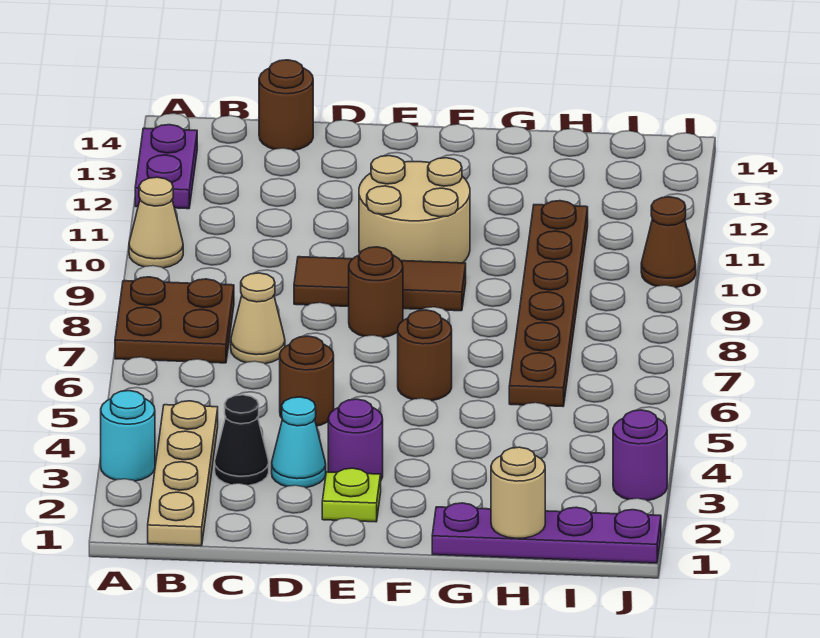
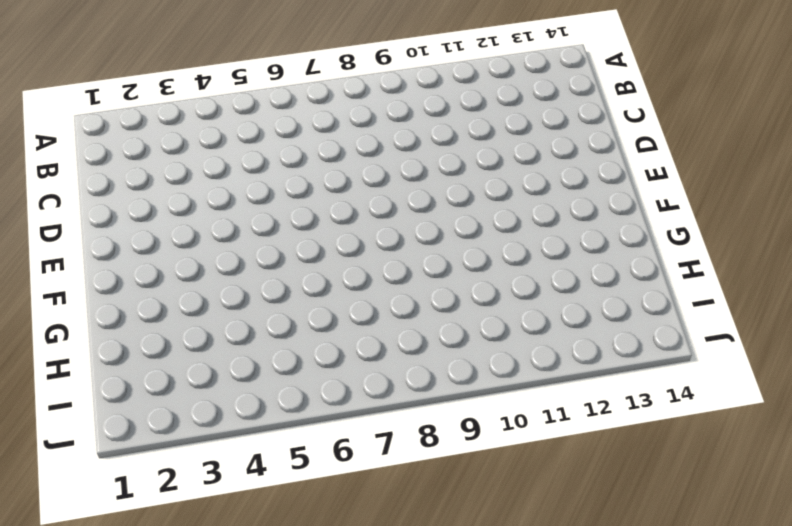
none -> cyan 1x1 round brick [101,391,155,481]
none -> brown 2x2 plate [115,277,234,363]
none -> tan 1x1 cone [129,177,183,268]

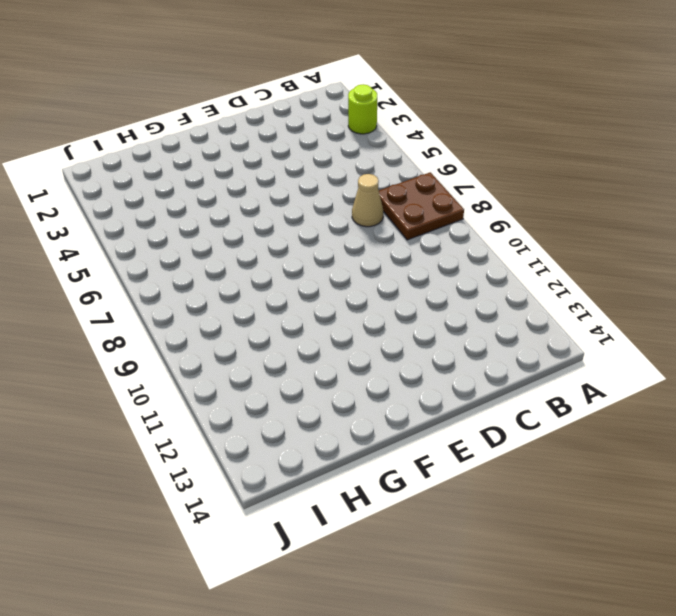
lime 1x1 round brick [348,84,377,134] -> cyan 1x1 round brick [101,391,155,481]
none -> tan 1x1 cone [129,177,183,268]
none -> purple 1x2 plate [135,125,197,209]
none -> tan 1x4 plate [148,401,218,546]

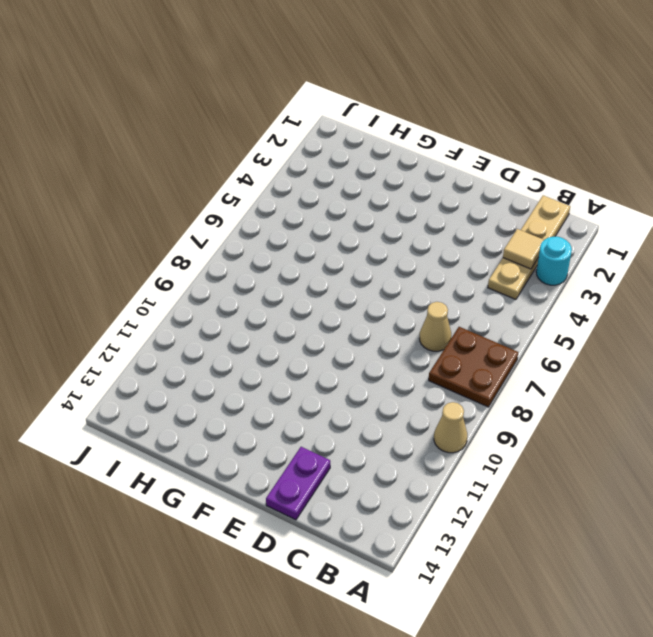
tan 1x1 tile [503,229,544,269] -> none
purple 1x2 plate [266,447,330,520] -> purple 1x2 plate moved to [135,125,197,209]
none -> black 1x1 cone [215,395,269,486]
none -> brown 1x1 round brick [259,60,313,151]
none -> cyan 1x1 cone [272,397,326,488]

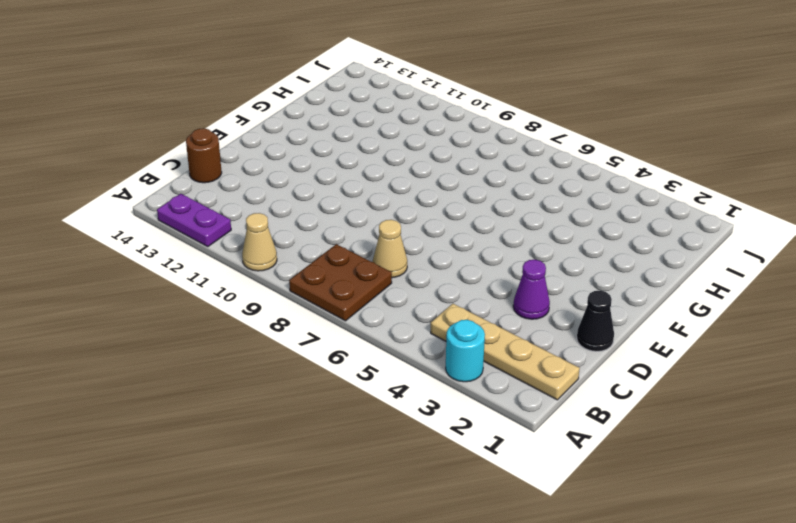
black 1x1 cone [577,291,614,351] -> black 1x1 cone moved to [215,395,269,486]
purple 1x1 cone [513,260,550,319] -> cyan 1x1 cone [272,397,326,488]
none -> brown 1x1 round brick [280,336,334,426]
none -> brown 1x3 tile [294,257,466,311]
none -> lime 1x1 plate [322,468,381,522]

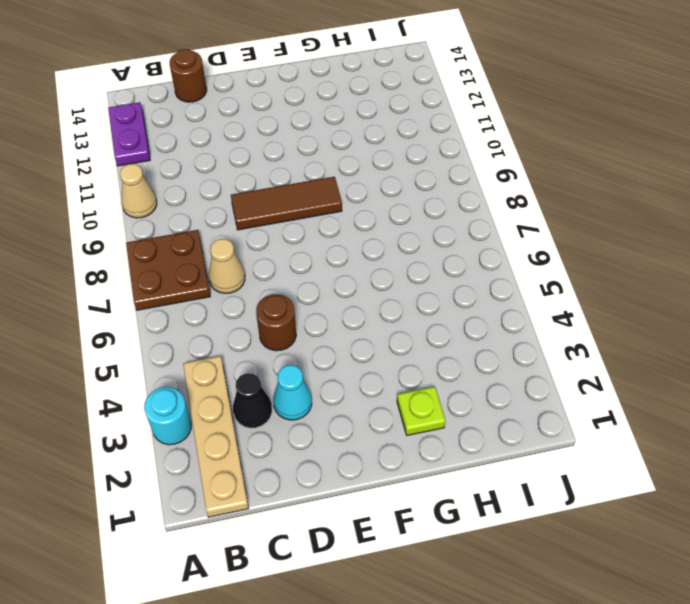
lime 1x1 plate [397,387,446,435] -> lime 1x1 plate moved to [322,468,381,522]
none -> purple 1x1 round brick [328,399,383,480]
none -> brown 1x1 round brick [349,247,403,338]
none -> tan 2x2 round brick [359,156,470,263]

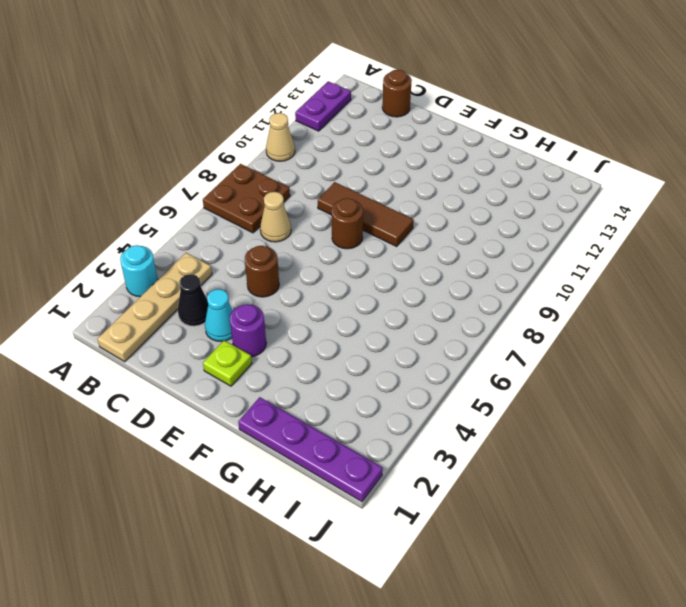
none -> tan 2x2 round brick [359,156,470,263]
none -> brown 1x1 round brick [398,310,452,401]
none -> brown 1x6 plate [509,201,588,406]

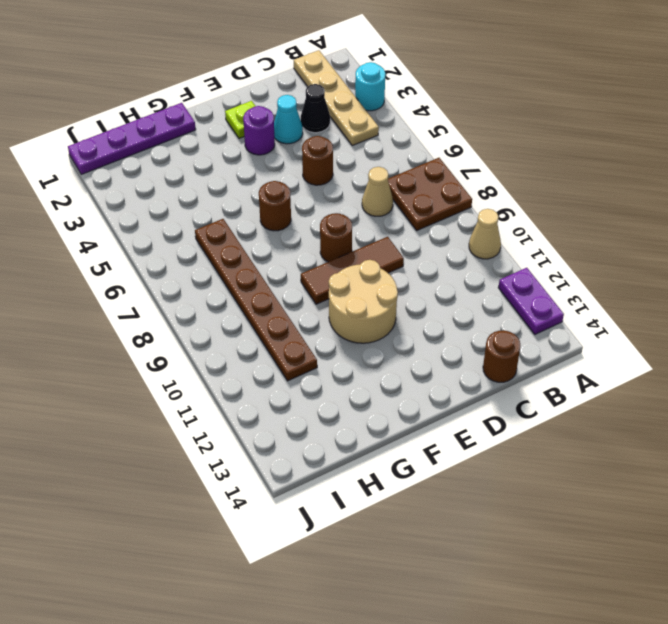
none -> purple 1x1 round brick [613,410,667,501]
none -> brown 1x1 cone [641,197,696,288]
none -> tan 1x1 round brick [491,447,545,538]

